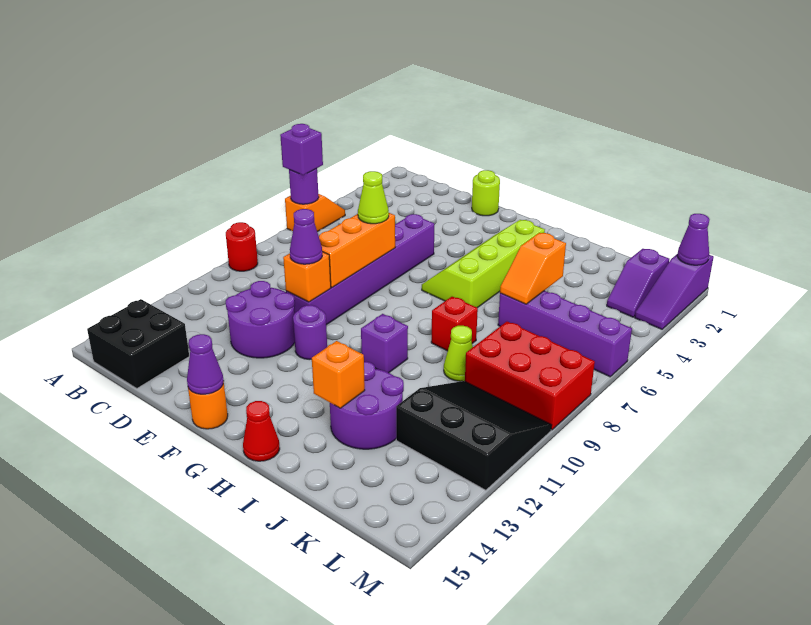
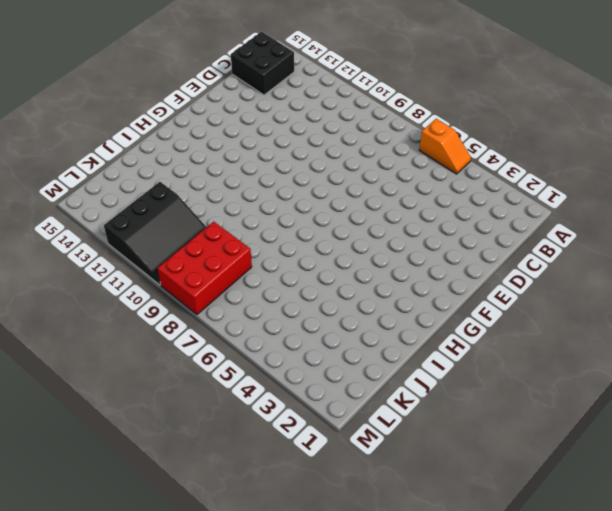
none -> red 1x1 round brick [226,222,258,271]
none -> purple 2x2 round brick [226,281,295,358]
none -> lime 1x1 round brick [472,170,500,216]

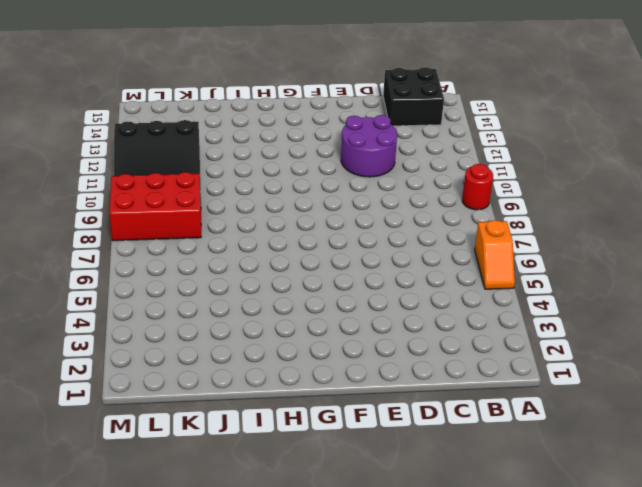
none -> lime 1x1 round brick [472,170,500,216]
none -> purple 1x6 brick [286,214,434,325]
none -> purple 1x1 round brick [293,305,327,360]

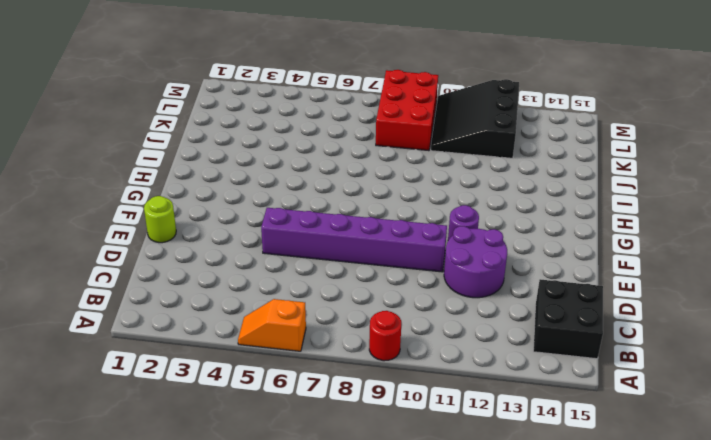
none -> orange 1x1 round brick [188,381,228,429]
none -> lime 2x4 slope [422,220,545,308]
none -> purple 1x1 brick [361,314,408,373]

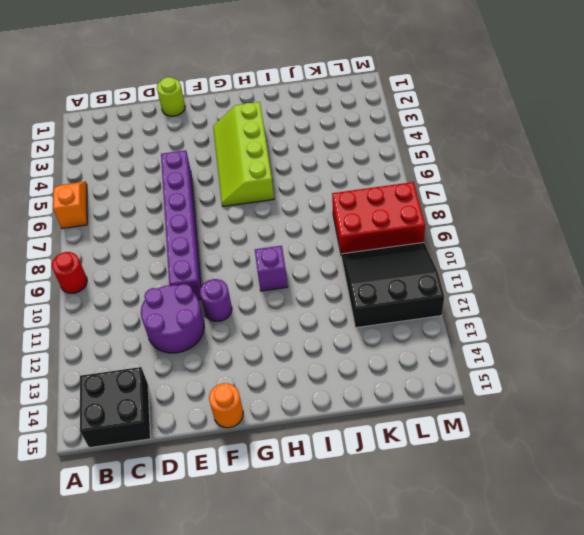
none -> red 1x1 cone [243,401,280,461]
none -> red 1x1 brick [431,297,478,351]
none -> purple 2x2 round brick [330,362,404,449]

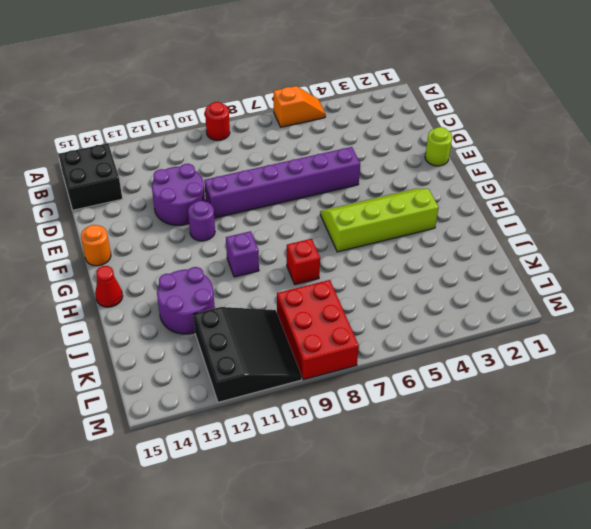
none -> purple 1x4 brick [498,291,632,377]
none -> lime 1x1 cone [444,326,473,381]
none -> purple 1x2 slope [607,249,669,317]

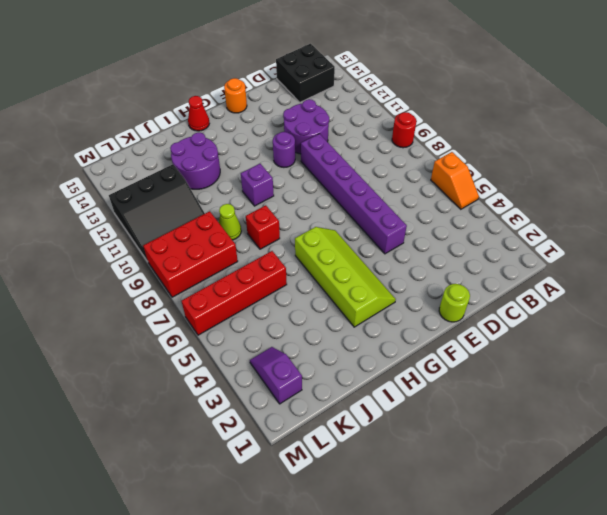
red 1x4 brick [182,251,287,335] -> purple 1x4 brick [498,291,632,377]
none -> purple 1x3 slope [635,254,714,329]
none -> purple 1x1 round brick [289,168,319,204]
none -> orange 1x3 brick [319,213,395,287]

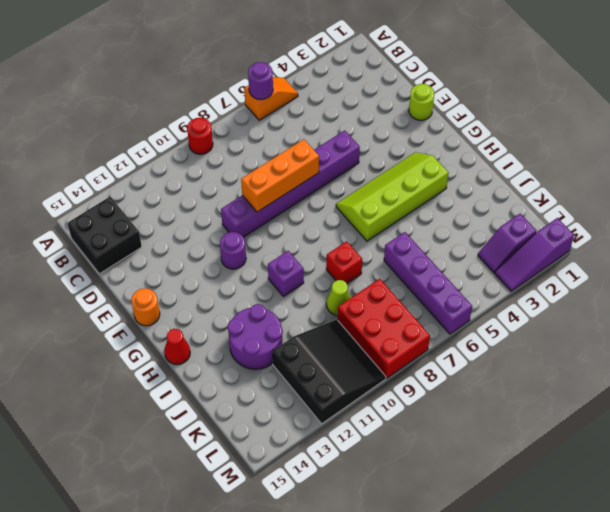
none -> purple 2x2 round brick [226,281,295,358]
none -> orange 1x1 brick [283,252,331,302]
none -> purple 1x1 cone [187,334,224,394]

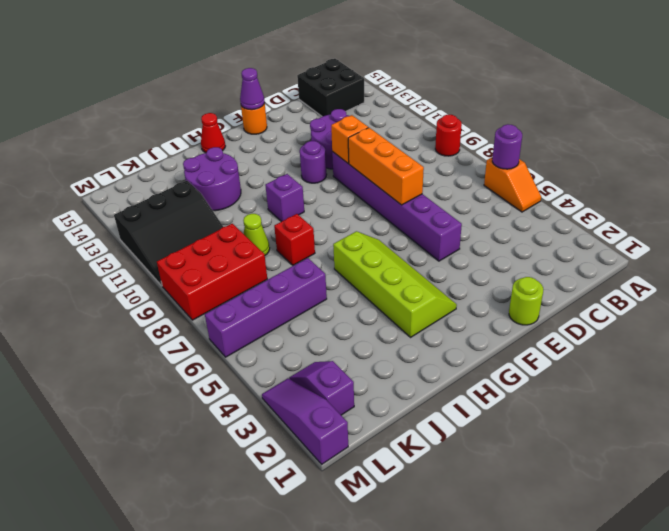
none -> orange 1x1 brick [312,341,365,408]
none -> orange 1x2 slope [500,233,566,304]
none -> purple 1x1 cone [677,214,709,265]

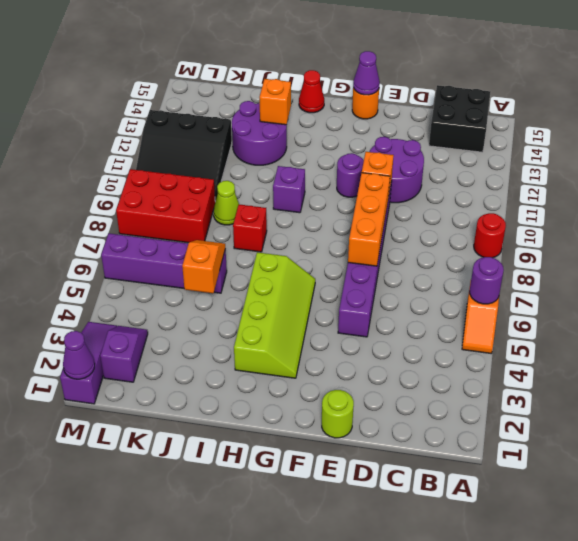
none -> purple 1x1 brick [280,124,323,175]
none -> lime 1x1 cone [358,171,389,224]
none -> purple 1x1 cone [290,209,322,264]

